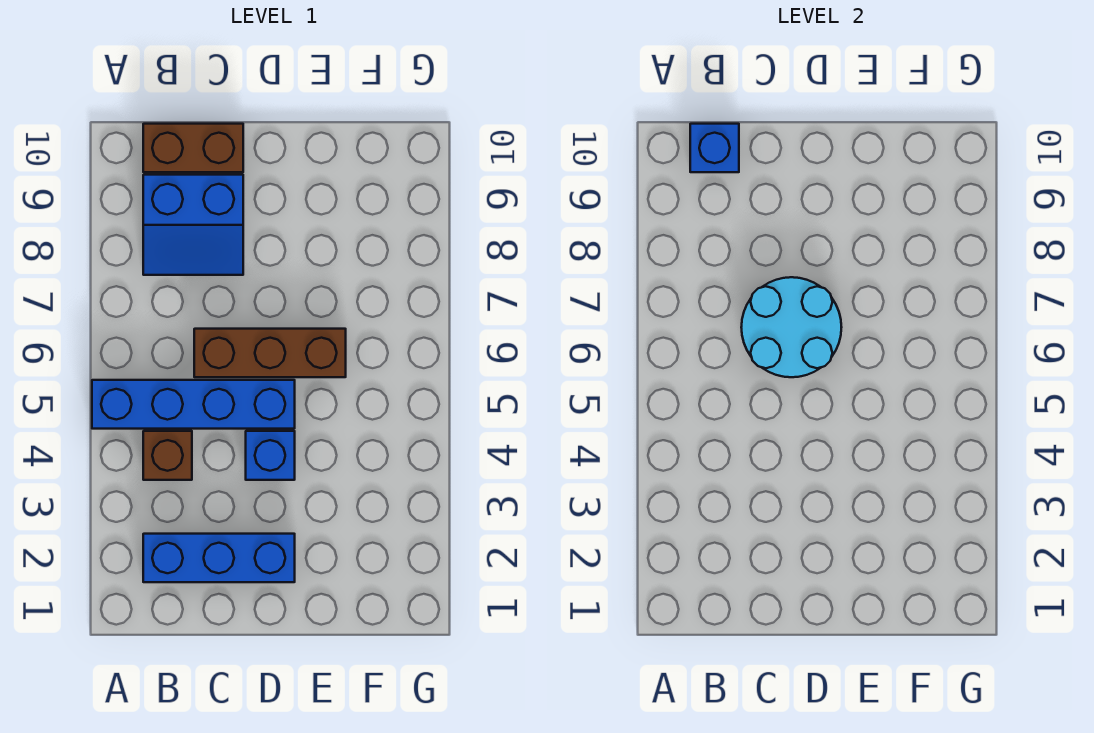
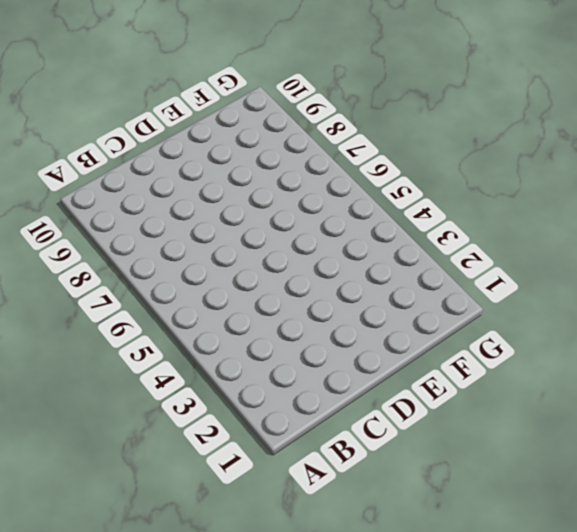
none -> blue 1x4 brick [92,380,295,429]
none -> blue 1x3 brick [143,534,295,582]

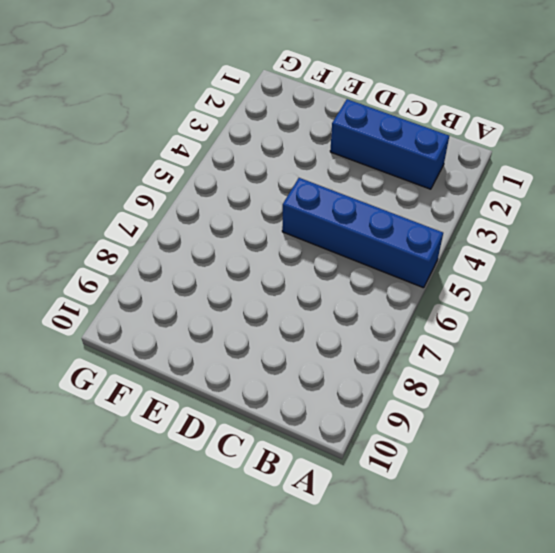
none -> brown 1x1 brick [143,431,192,480]
none -> blue 2x2 slope [143,175,243,275]

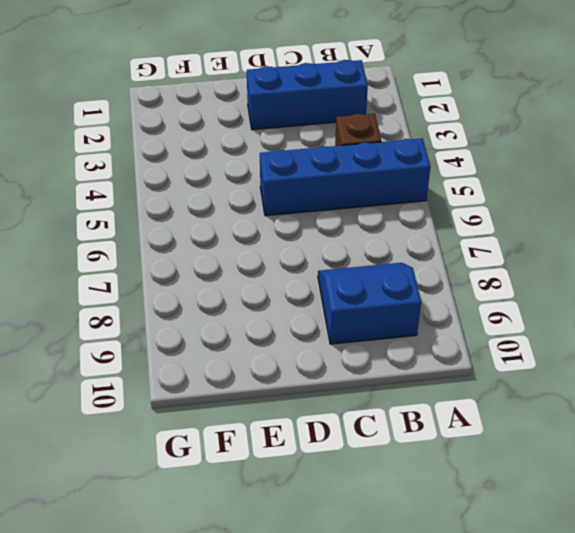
none -> brown 1x2 brick [143,124,243,172]
none -> brown 1x3 brick [194,329,346,377]

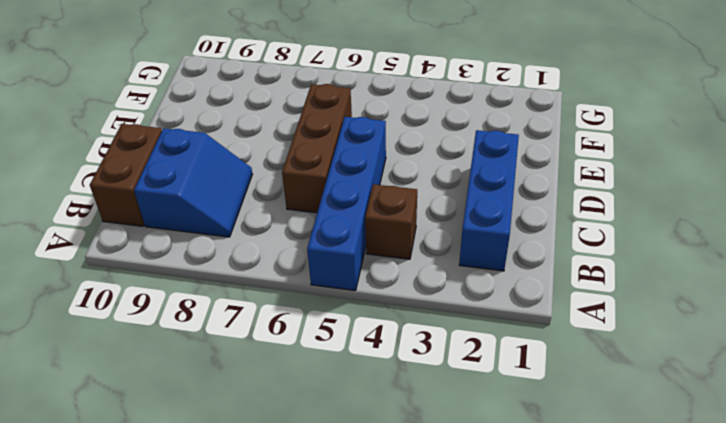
none -> blue 1x1 brick [246,431,295,480]
none -> blue 1x1 brick [690,124,739,172]

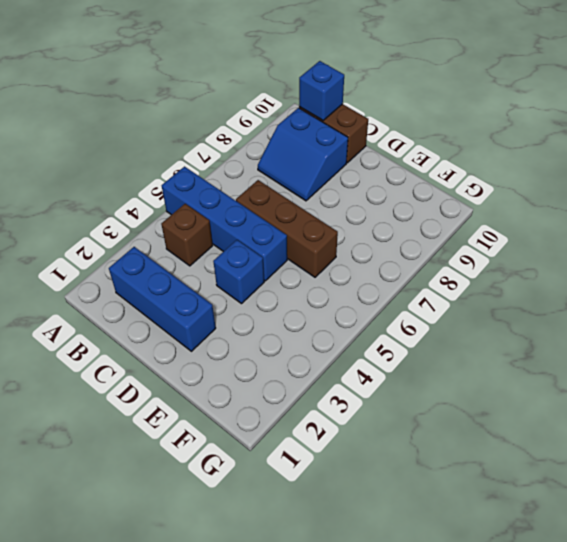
none -> cyan 2x2 round brick [741,277,842,377]

